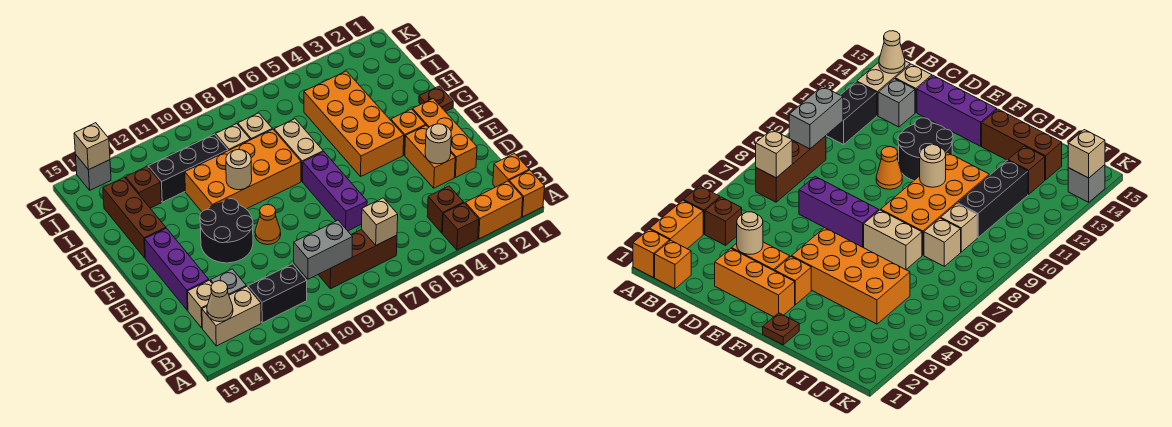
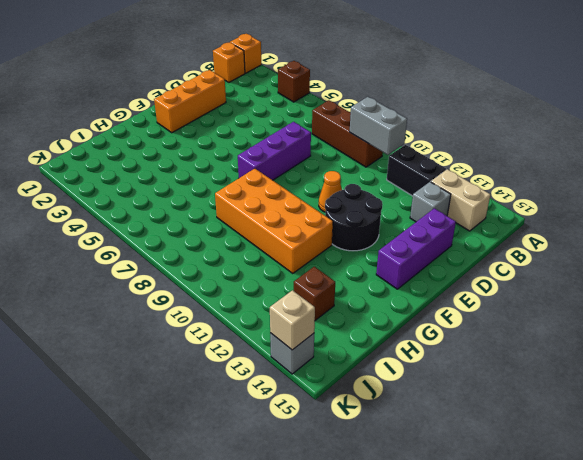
none -> orange 1x2 brick [465,181,523,239]
none -> brown 1x1 brick [427,186,464,233]
none -> tan 1x1 brick [187,280,212,328]
none -> orange 1x2 brick [405,126,455,188]

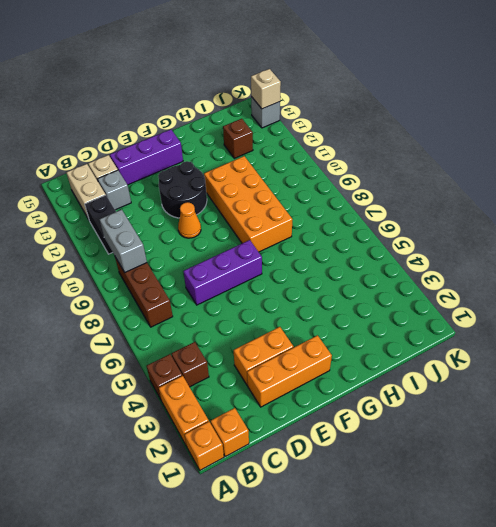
none -> orange 1x1 brick [391,109,426,155]
none -> orange 2x4 brick [304,71,404,176]
none -> brown 1x1 plate [419,86,453,112]
none -> tan 1x2 brick [274,119,323,182]

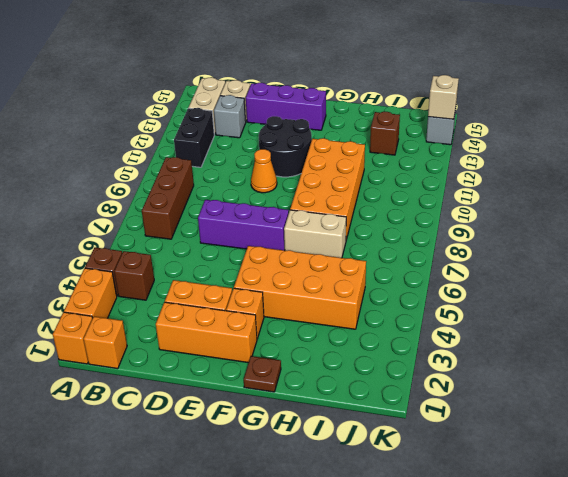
none -> brown 1x3 brick [103,177,166,258]
none -> tan 1x1 brick [238,113,272,140]
none -> tan 1x1 brick [216,124,250,151]
none -> black 1x3 brick [148,134,228,202]

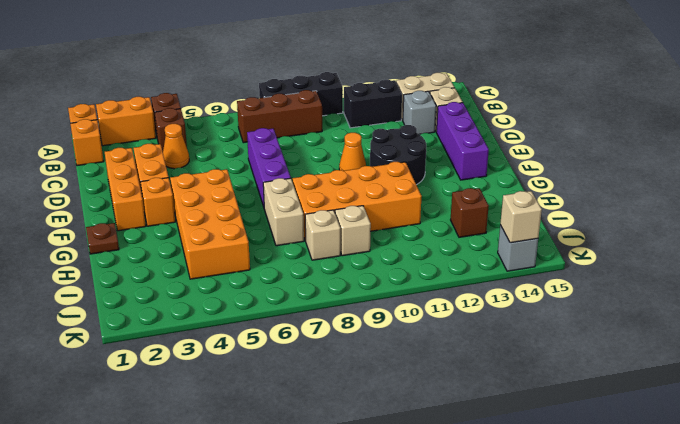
black 1x3 brick [259,72,343,116] -> black 1x3 brick moved to [148,134,228,202]
orange 1x1 cone [163,124,189,169] -> none
none -> brown 1x3 brick [103,177,166,258]
none -> tan 1x1 brick [362,198,398,245]
none -> grey 1x2 brick [294,220,353,279]
none -> tan 1x1 cone [207,281,233,322]

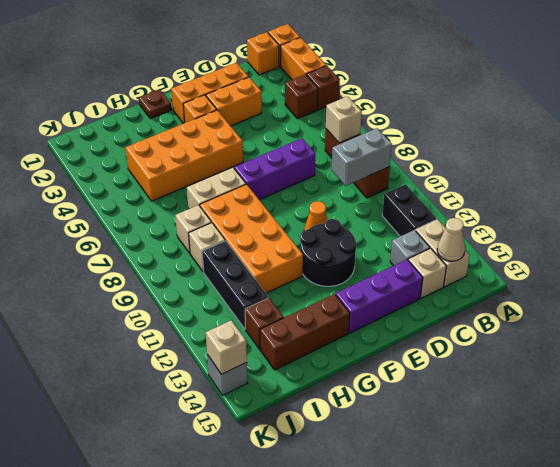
grey 1x2 brick [332,128,392,186] -> grey 1x2 brick turned to [294,220,353,279]
none -> tan 1x1 round brick [425,124,451,164]
none -> tan 1x1 round brick [226,150,252,190]

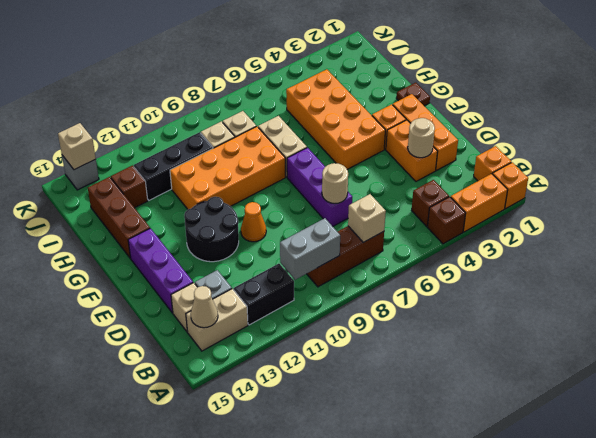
tan 1x1 round brick [322,163,348,204] -> tan 1x1 round brick moved to [226,150,252,190]

